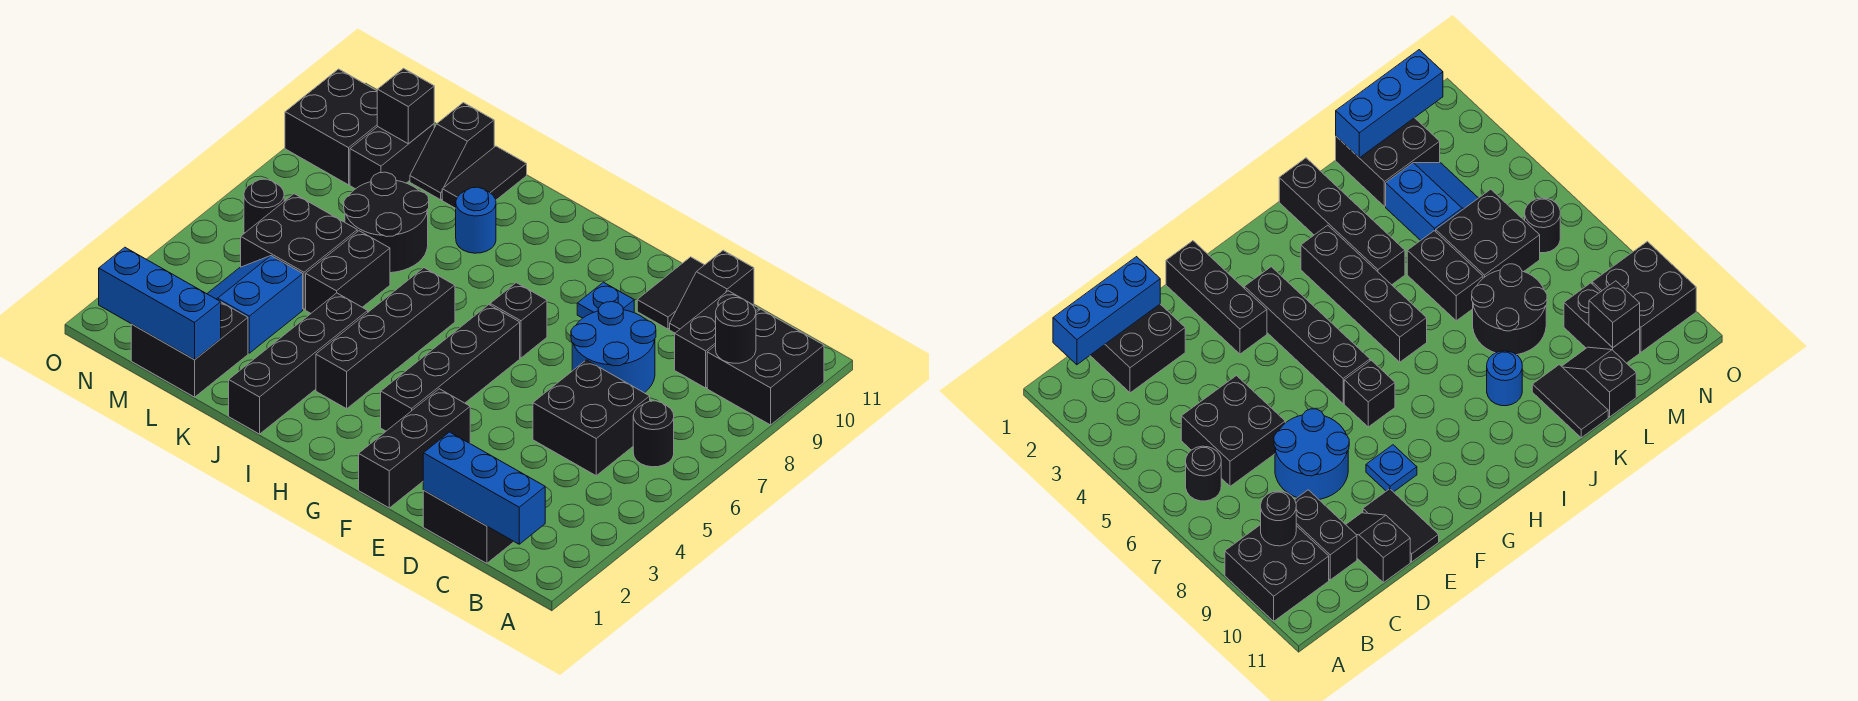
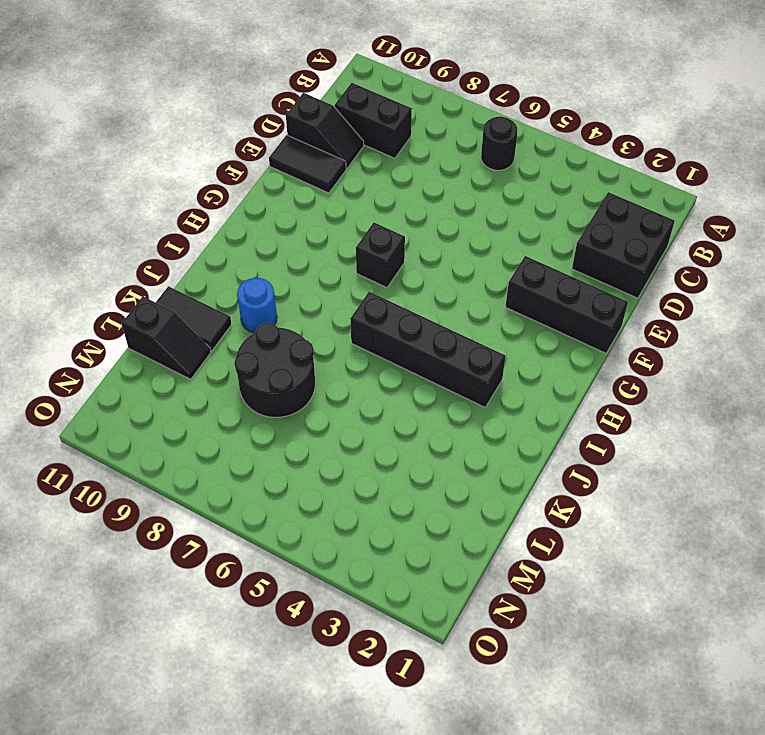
none -> black 2x2 brick [707,309,824,425]
none -> black 2x2 brick [533,360,650,476]
none -> blue 2x2 round brick [571,302,656,393]

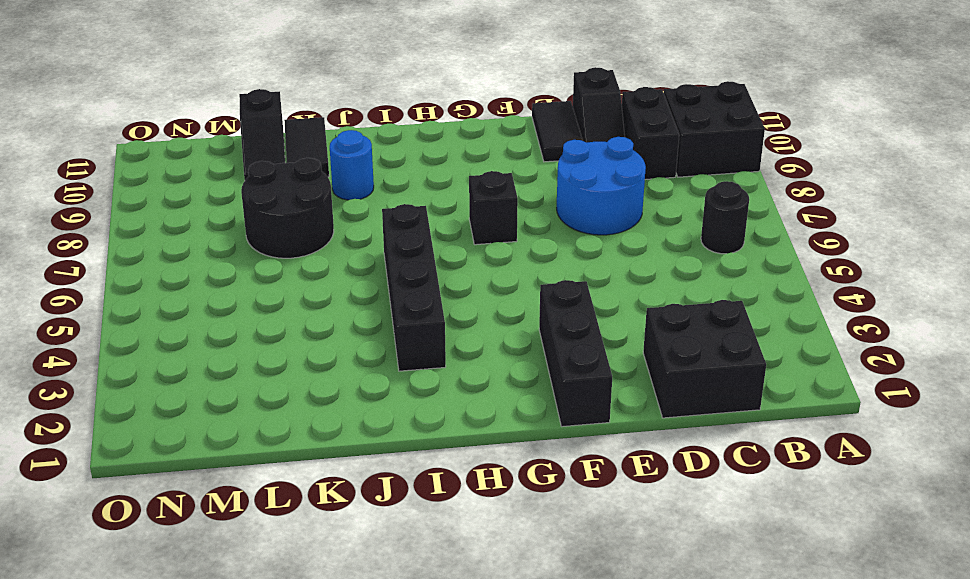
none -> black 2x2 brick [533,360,650,476]
none -> blue 1x1 plate [577,282,634,318]
none -> black 1x4 brick [381,305,520,431]

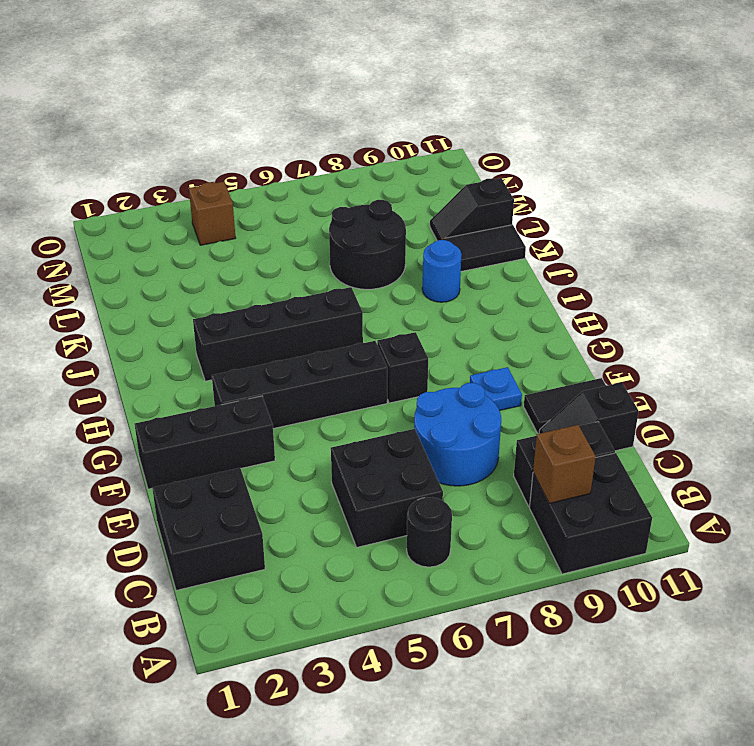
brown 1x1 brick [533,425,596,503] -> black 1x1 round brick [716,298,756,363]
brown 1x1 brick [189,182,235,245] -> none
none -> black 1x4 brick [229,293,368,434]
none -> black 1x2 brick [306,231,390,313]
none -> black 2x2 brick [131,302,248,397]

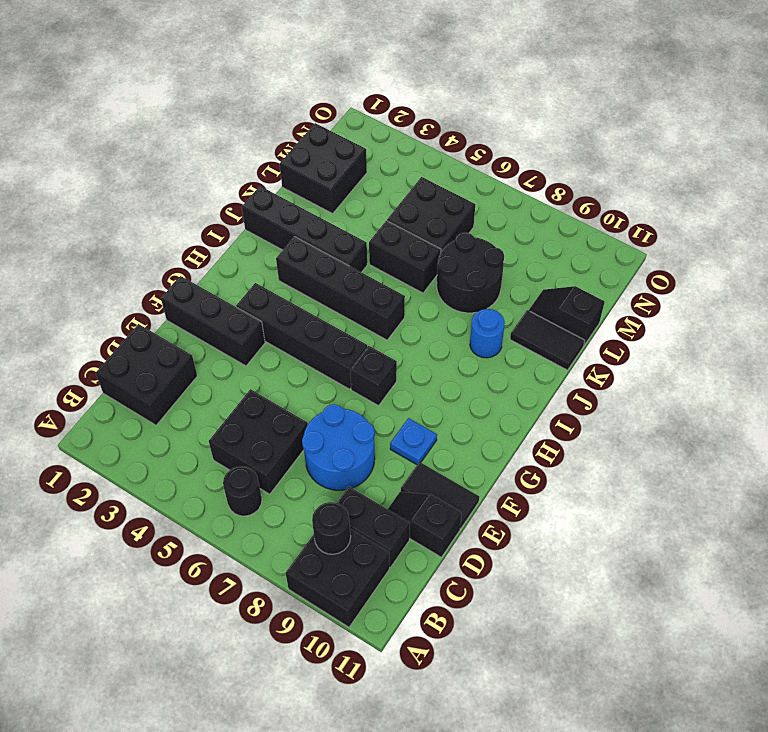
none -> blue 2x2 slope [207,256,303,353]
none -> black 1x2 brick [350,124,434,189]
none -> black 1x1 round brick [244,179,284,233]

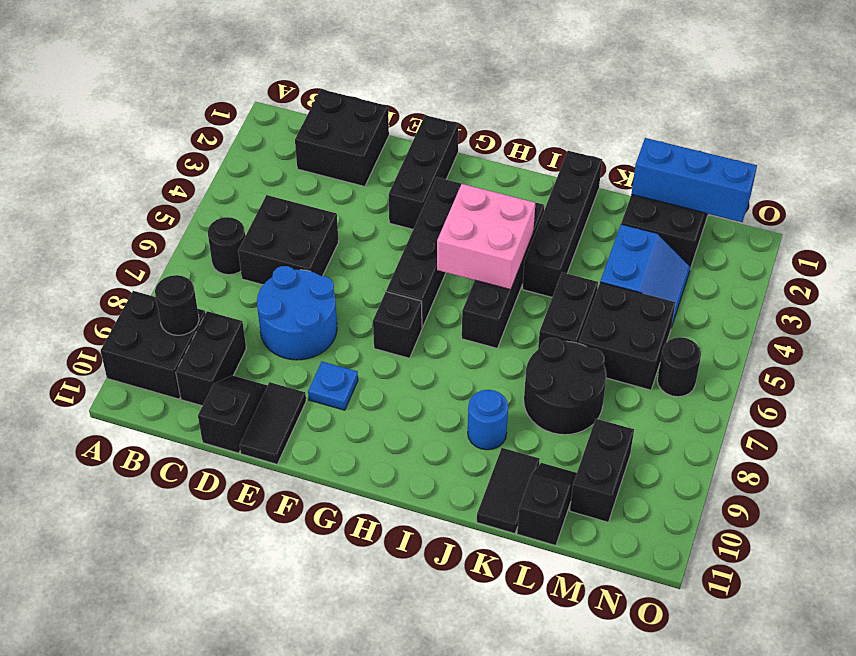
pink 2x2 brick [437,184,536,290] -> none
none -> black 2x2 brick [285,69,378,185]
none -> blue 1x3 brick [423,432,545,544]
none -> black 1x1 brick [377,68,434,144]

